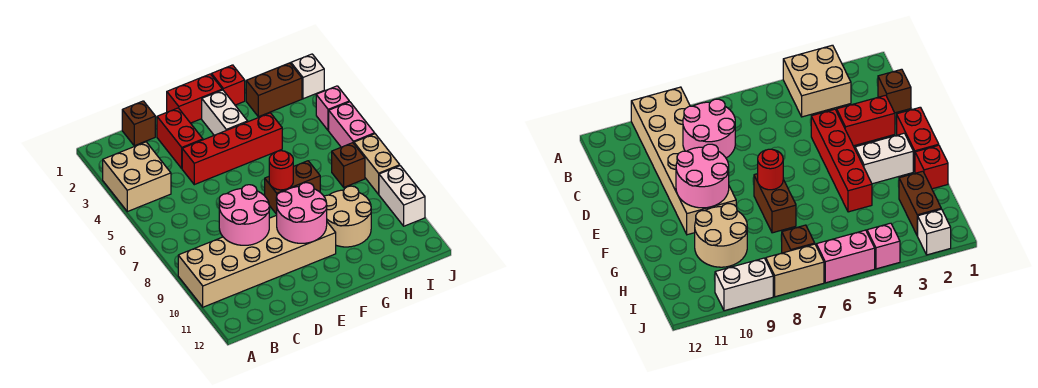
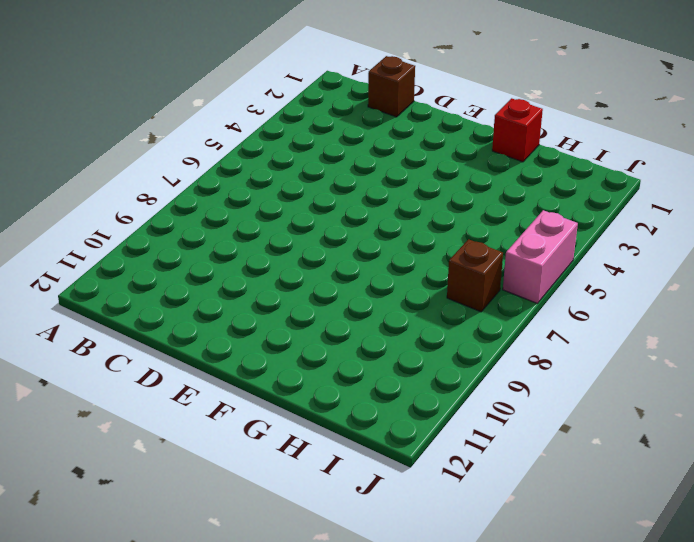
none -> tan 2x2 brick [103,142,171,212]
none -> tan 2x6 brick [178,215,336,307]
none -> red 1x2 brick [157,108,203,168]

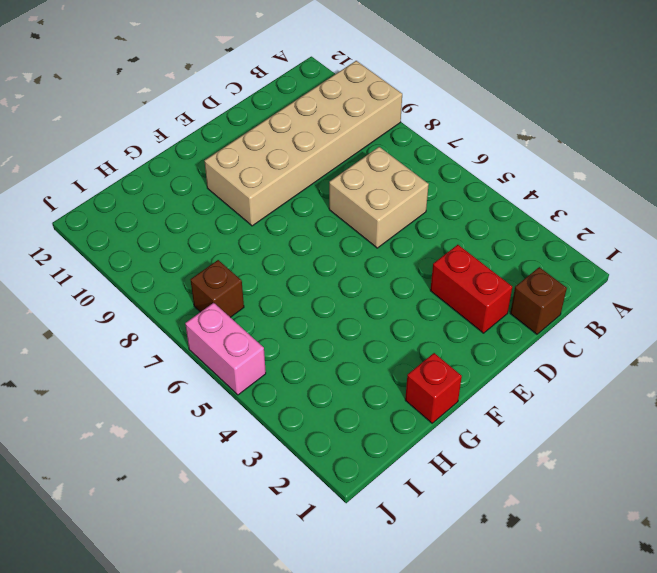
tan 2x2 brick [329,147,429,248] -> tan 2x2 brick moved to [103,142,171,212]
none -> red 1x4 brick [182,113,282,185]
none -> red 1x2 brick [167,74,222,123]
none -> white 1x2 brick [202,90,248,135]

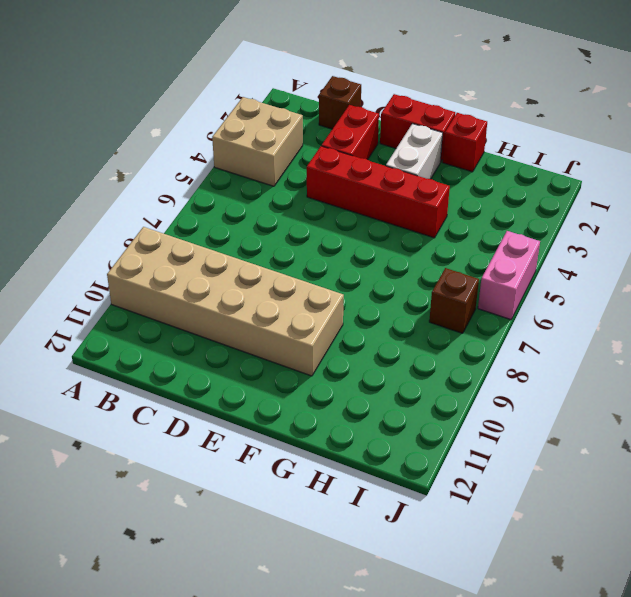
none -> brown 1x2 brick [265,161,320,214]
none -> tan 2x2 round brick [324,186,371,247]
none -> brown 1x2 brick [246,63,302,117]

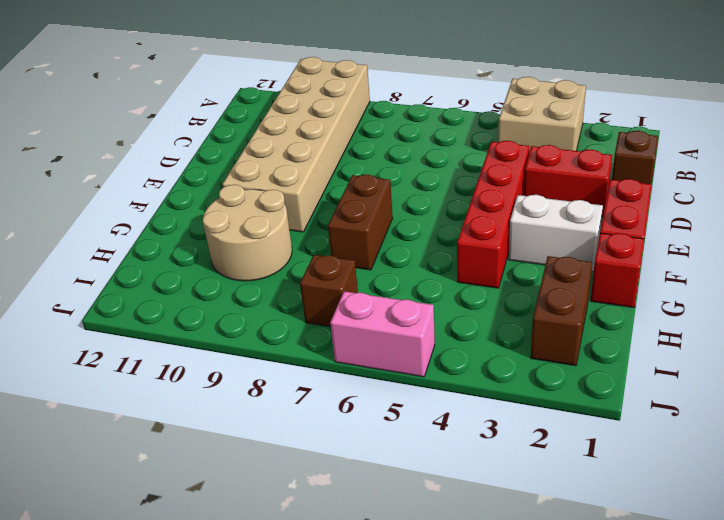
none -> white 1x1 brick [291,54,324,99]
none -> pink 1x1 brick [316,86,349,131]
none -> tan 1x2 brick [354,134,400,194]

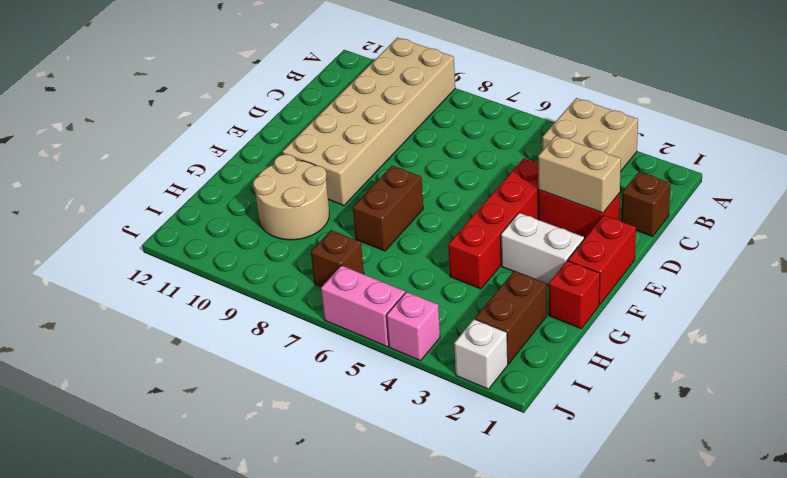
tan 1x2 brick [538,136,621,213] -> tan 1x2 brick moved to [354,134,400,194]
none -> white 1x2 brick [379,166,425,226]
none -> pink 2x2 round brick [219,185,270,245]
none -> pink 2x2 round brick [276,183,327,243]

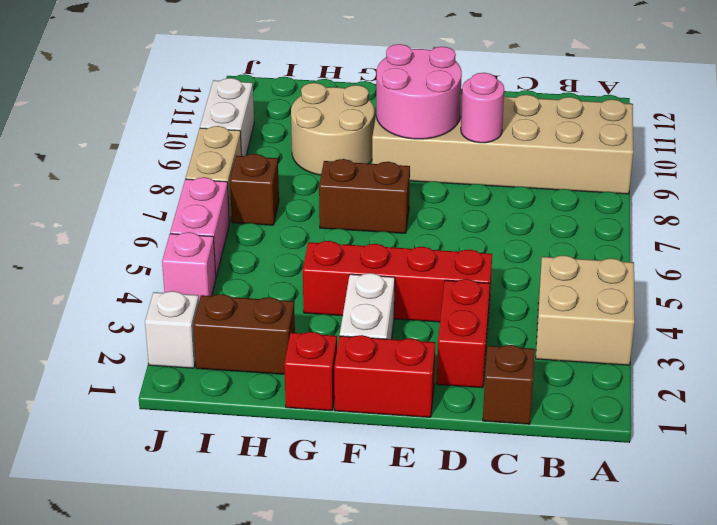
pink 1x1 round brick [461,73,504,143] -> pink 2x2 round brick [219,185,270,245]
none -> red 1x1 round brick [269,151,293,190]

